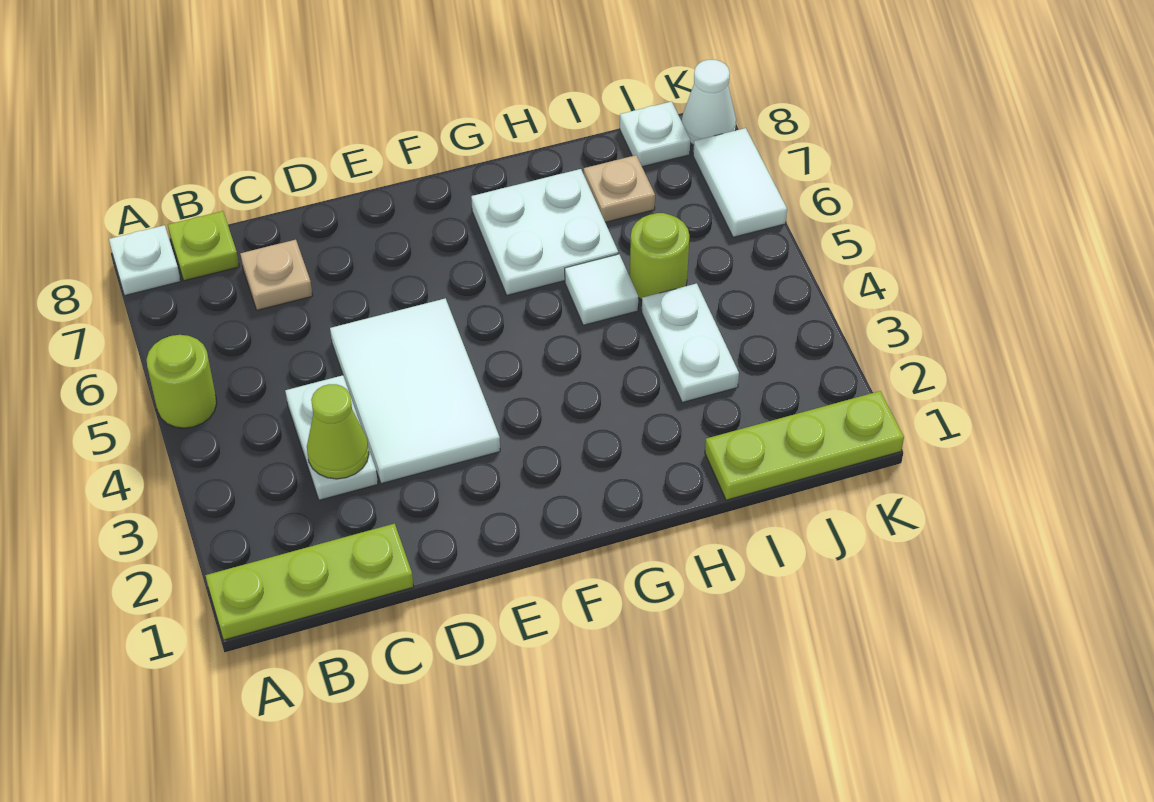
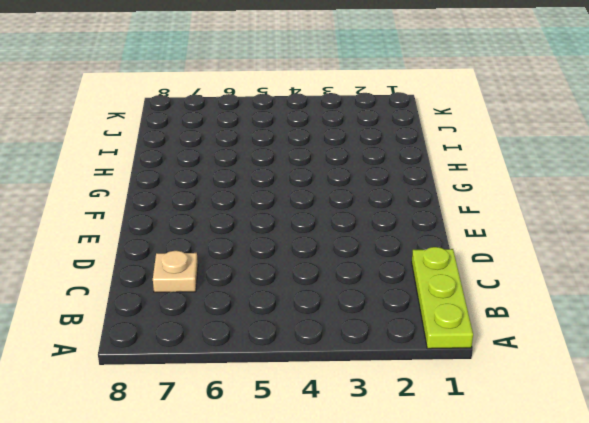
none -> lime 1x1 round brick [147,335,217,428]
none -> white 1x1 plate [109,225,180,296]
none -> lime 1x1 plate [168,211,239,281]

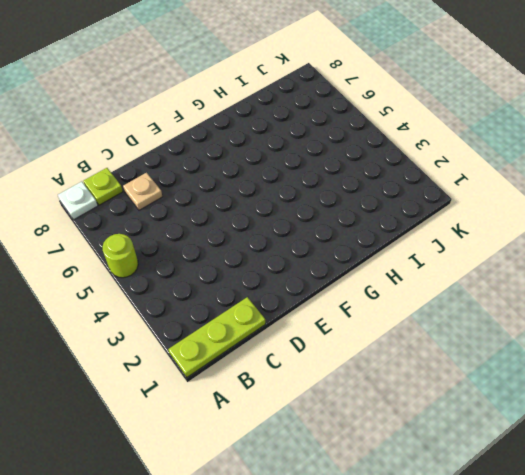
none -> white 1x2 plate [285,375,378,500]
none -> white 2x3 tile [330,298,500,484]
none -> white 2x2 plate [471,169,618,295]

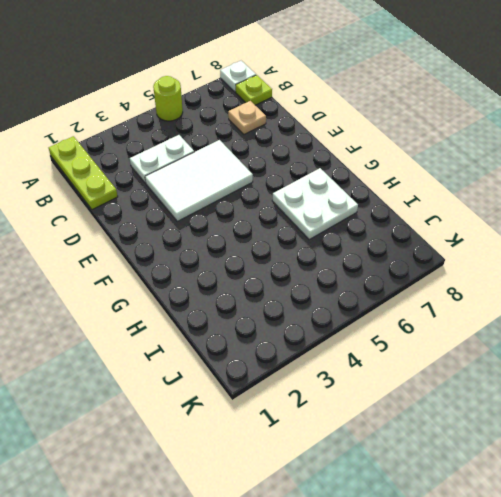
none -> white 1x1 tile [565,254,638,325]
none -> lime 1x3 plate [705,391,904,500]
none -> white 1x2 plate [642,283,739,402]

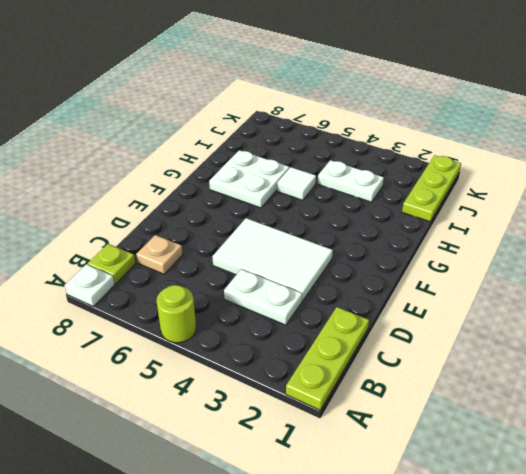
none -> lime 1x1 round brick [630,213,689,300]
none -> tan 1x1 plate [584,155,655,222]
none -> white 1x1 plate [620,102,690,167]

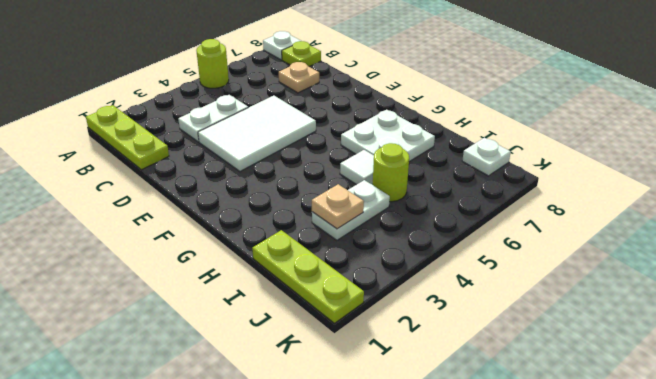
tan 1x1 plate [312,184,364,229] -> tan 1x1 plate moved to [584,155,655,222]
none -> white 1x2 tile [693,128,787,237]
none -> white 1x1 cone [682,60,736,145]
none -> lime 1x1 cone [307,384,369,479]

